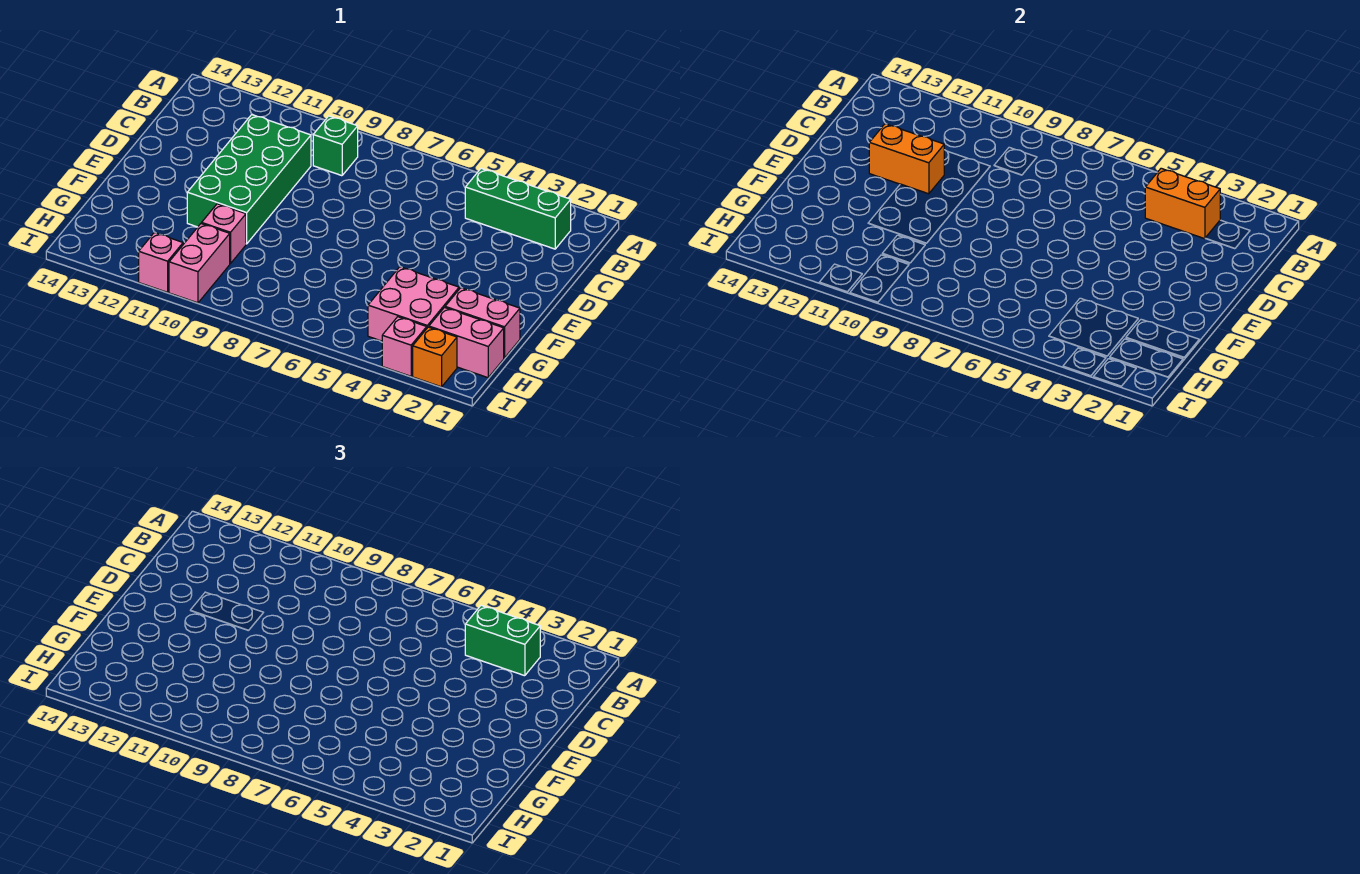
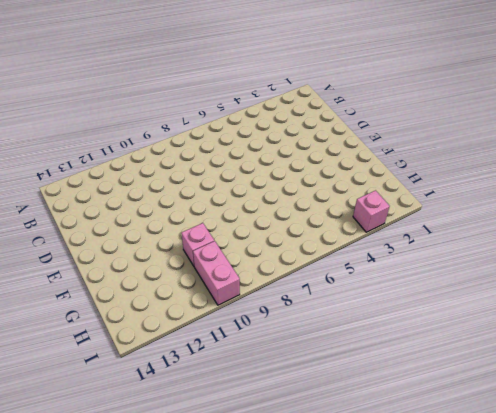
none -> green 1x3 brick [465,168,571,249]
none -> green 1x1 brick [313,116,358,176]
none -> green 2x4 brick [187,115,311,244]

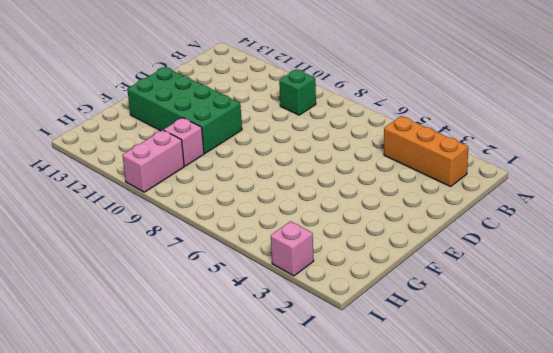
orange 1x3 brick [384,116,468,187] -> green 1x3 brick [465,168,571,249]
green 2x4 brick [127,67,242,154] -> green 2x4 brick turned to [187,115,311,244]
none -> pink 1x2 brick [445,288,520,358]
none -> pink 2x2 brick [368,267,459,341]
none -> pink 1x2 brick [429,308,504,378]

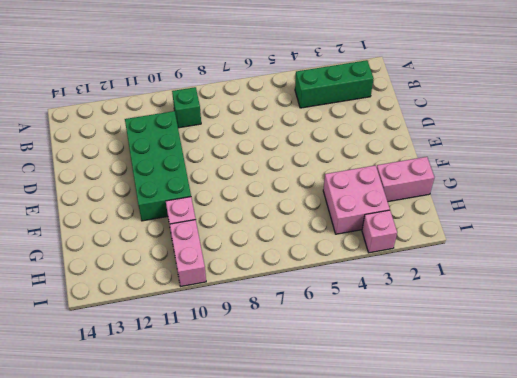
none -> pink 1x2 brick [429,308,504,378]
none -> orange 1x1 brick [413,327,457,387]
none -> pink 1x1 brick [139,233,183,292]

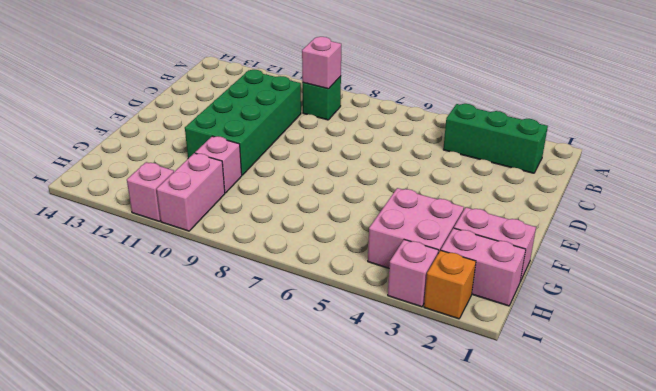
pink 1x1 brick [302,37,341,89] -> none
none -> orange 1x2 brick [1145,168,1220,239]
none -> orange 1x2 brick [869,124,944,194]
none -> green 1x2 brick [465,605,540,676]

